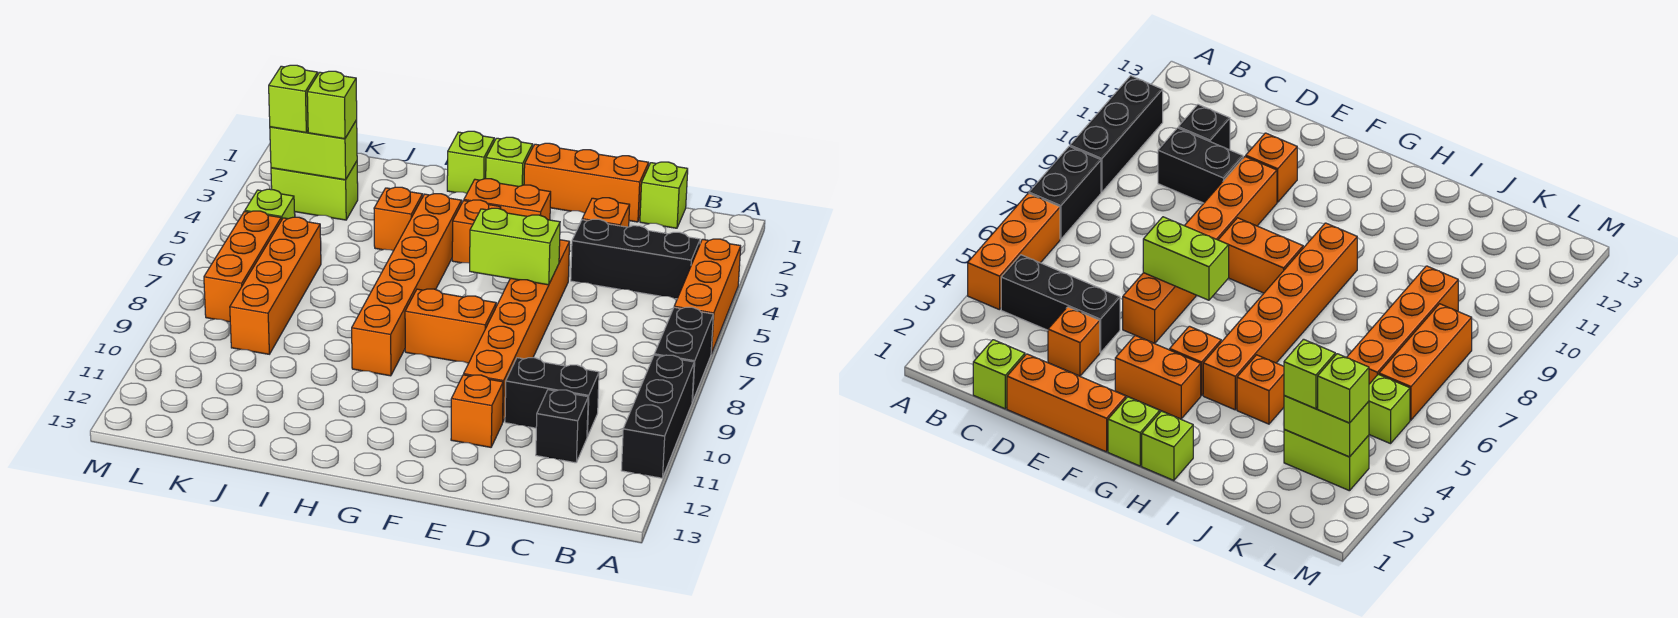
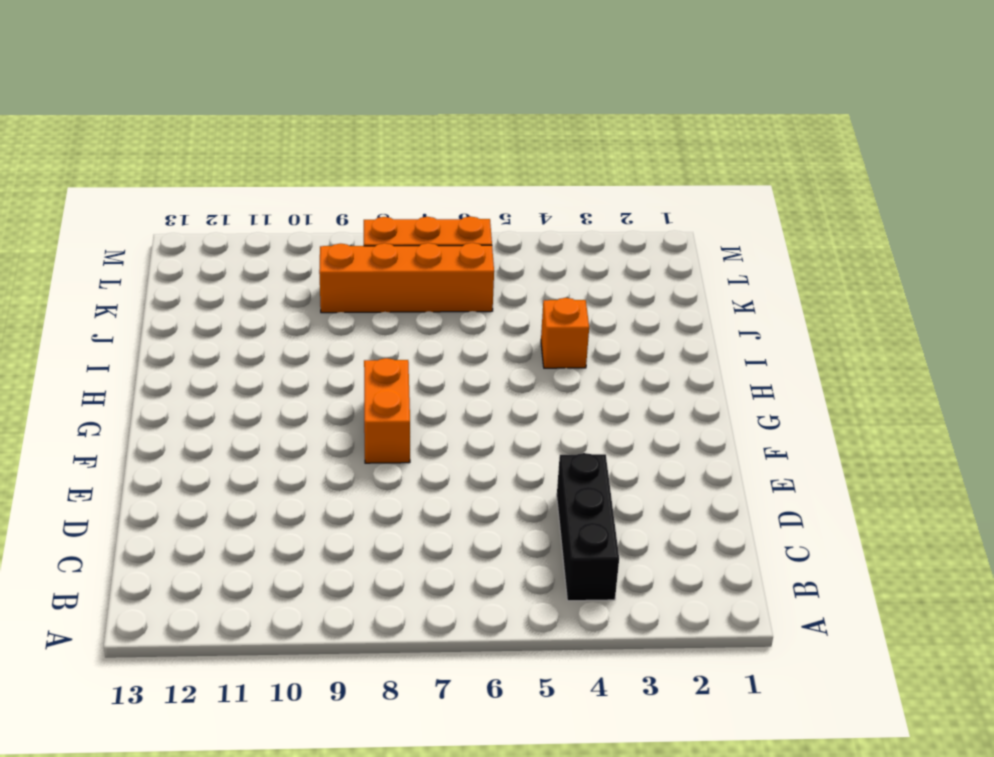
none -> orange 1x3 brick [674,239,741,354]
none -> black 1x2 brick [654,307,713,402]
none -> black 1x3 brick [621,355,694,478]

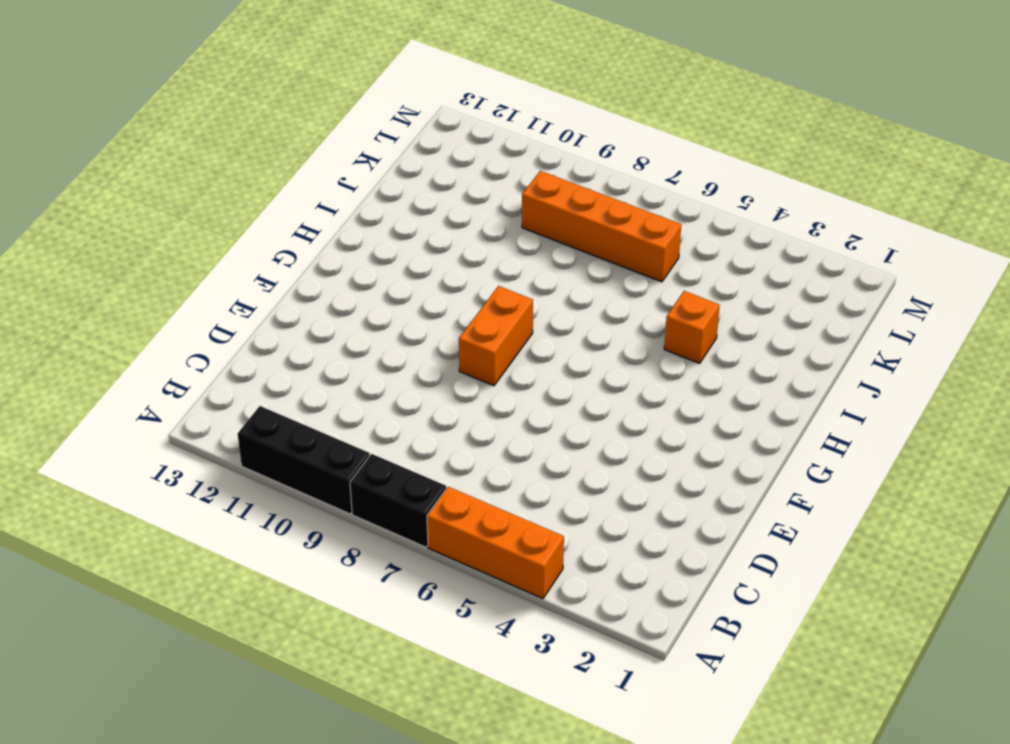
none -> black 1x3 brick [571,219,700,299]
none -> lime 1x1 brick [640,162,688,228]
none -> black 1x2 brick [505,358,599,437]

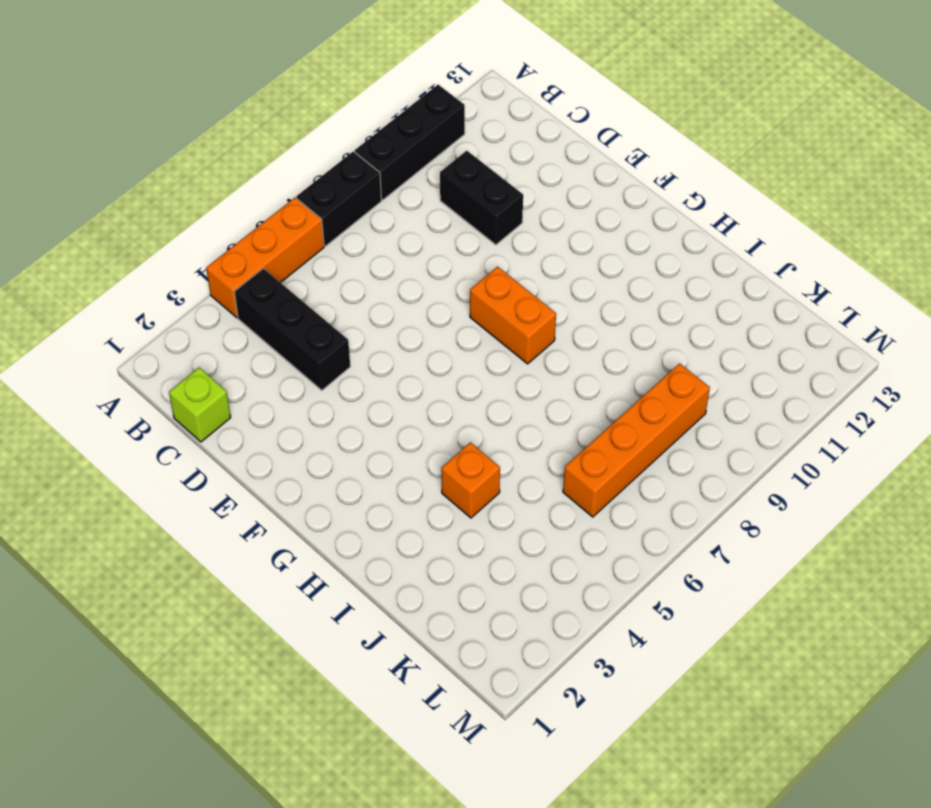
none -> black 1x1 brick [536,390,588,463]
none -> orange 1x3 brick [524,143,649,222]
none -> orange 1x1 brick [582,198,630,227]

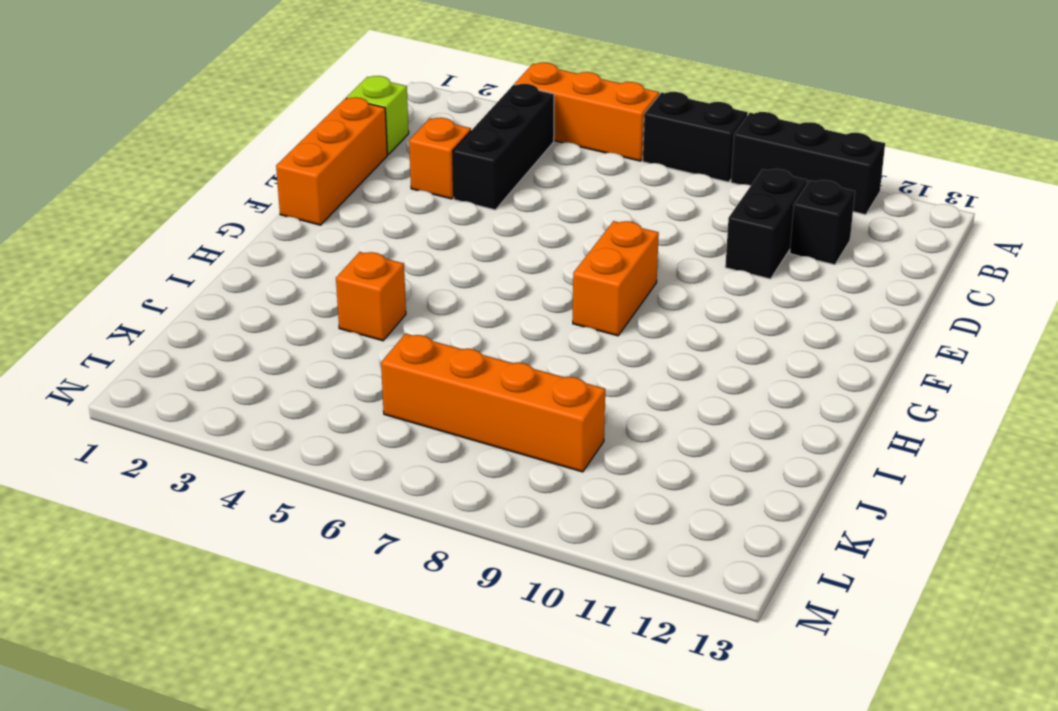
none -> orange 1x6 brick [464,240,570,421]
none -> orange 1x1 brick [451,375,503,447]
none -> orange 1x2 brick [464,179,551,220]

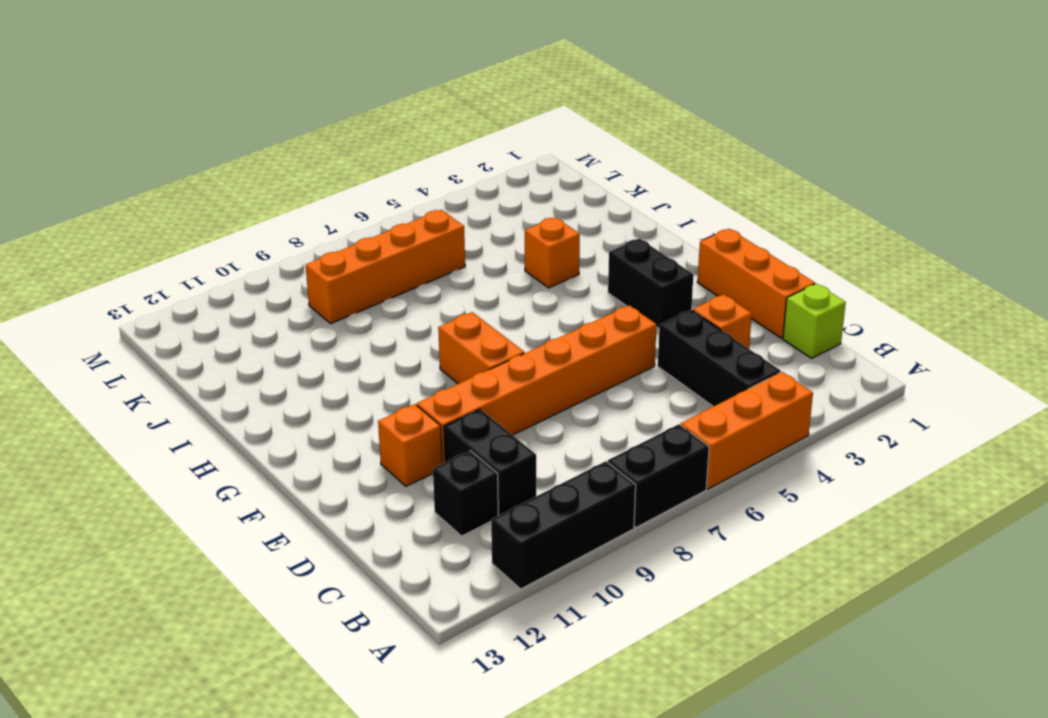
black 1x2 brick [608,239,693,328] -> orange 1x2 brick [464,179,551,220]
none -> lime 1x1 brick [486,137,533,186]
none -> orange 1x1 brick [452,200,501,263]
none -> lime 1x1 brick [447,131,494,193]

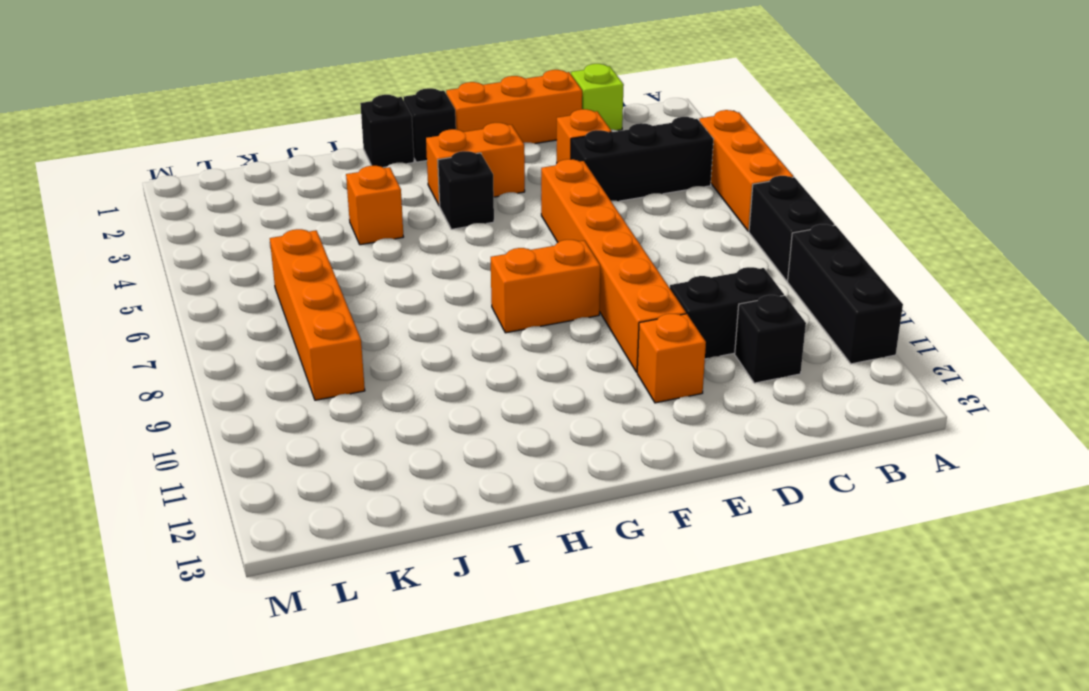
black 1x1 brick [404,88,456,162] -> lime 1x1 brick [486,137,533,186]
black 1x1 brick [438,151,494,229] -> orange 1x1 brick [452,200,501,263]
black 1x1 brick [360,95,414,167] -> lime 1x1 brick [447,131,494,193]
none -> orange 1x6 brick [352,194,462,376]
none -> lime 1x2 brick [271,161,358,220]
none -> lime 1x1 brick [245,189,295,220]

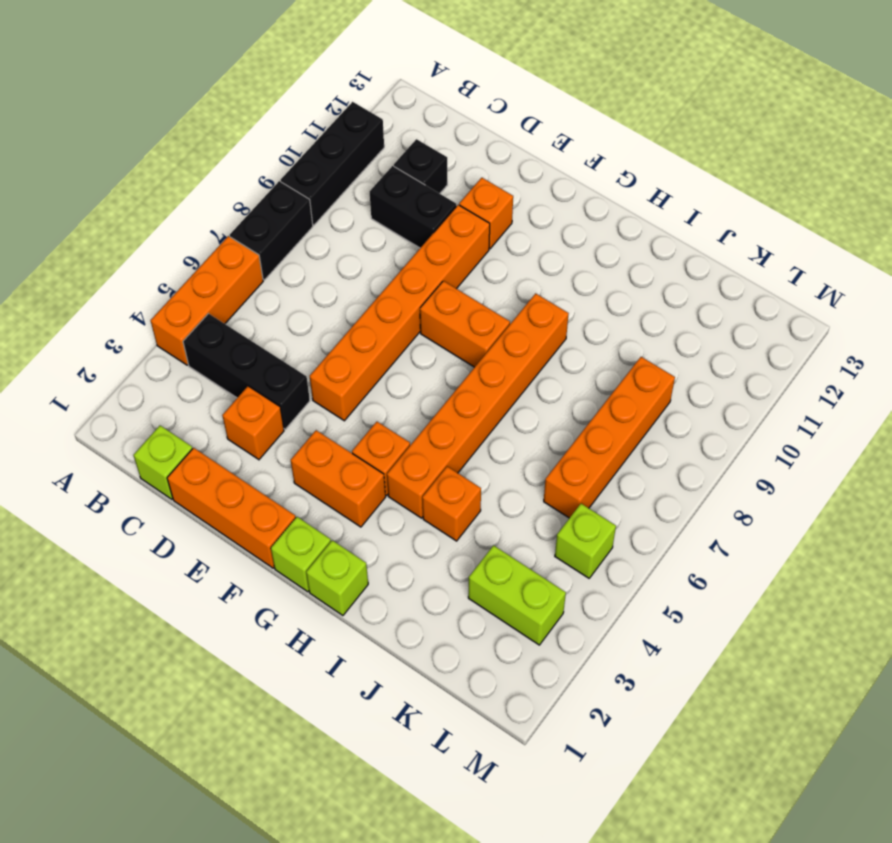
none -> orange 1x3 brick [204,211,281,322]
none -> lime 1x2 brick [470,208,560,285]
none -> lime 1x2 brick [270,120,357,180]

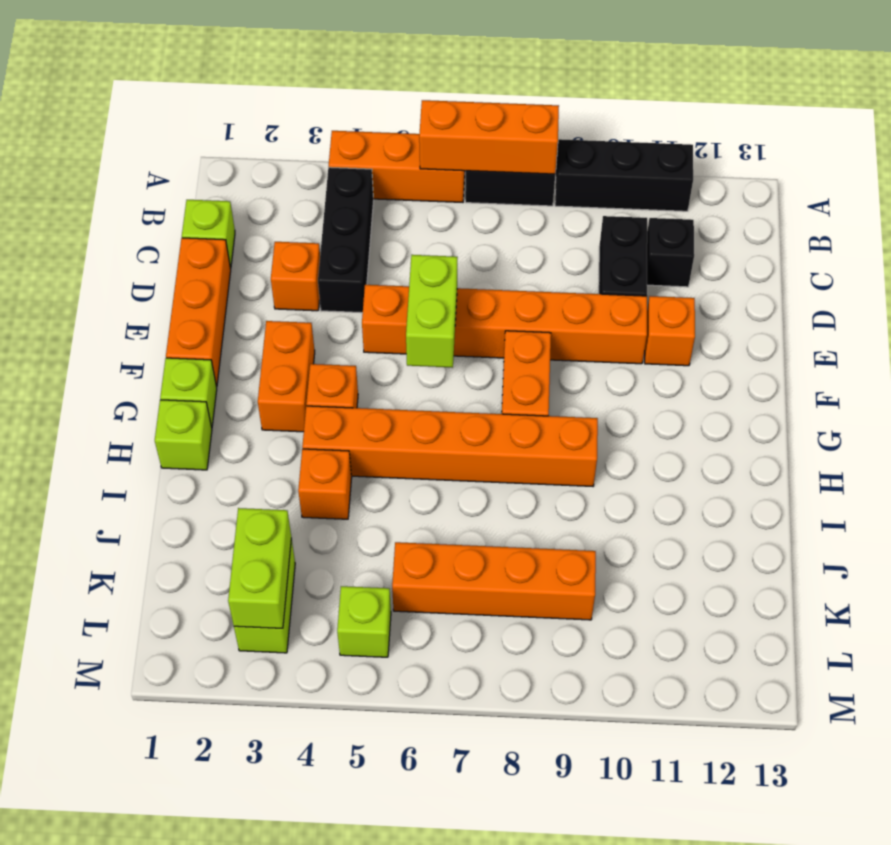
orange 1x3 brick [419,100,559,174] -> orange 1x3 brick moved to [204,211,281,322]
none -> lime 1x1 brick [307,71,357,139]
none -> lime 1x1 brick [269,65,318,132]

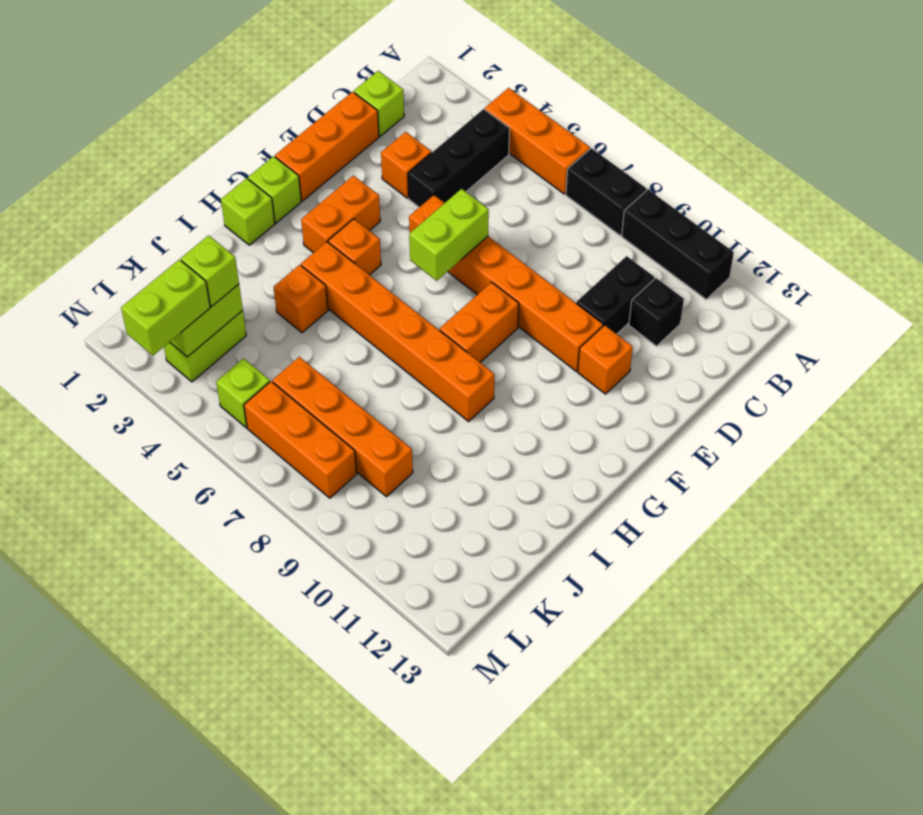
lime 1x2 brick [121,259,210,356] -> lime 1x1 brick [269,65,318,132]

